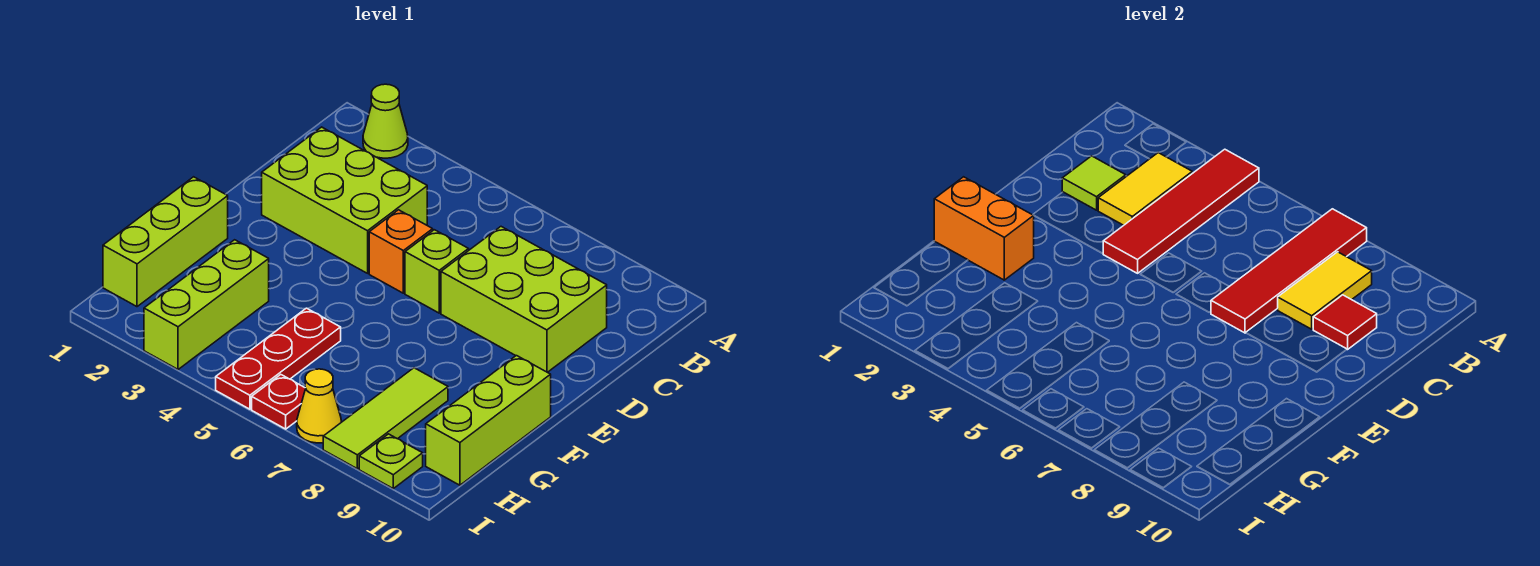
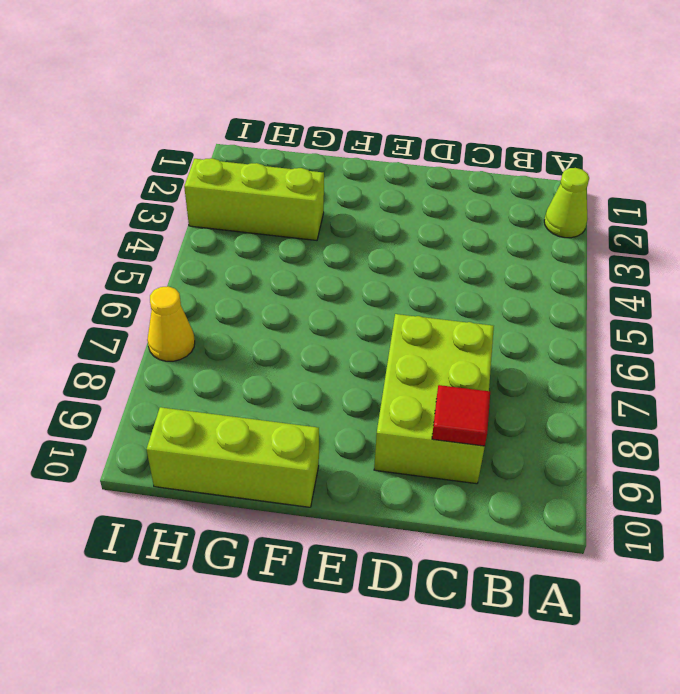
none -> lime 2x3 brick [262,127,427,273]
none -> orange 1x1 brick [369,210,433,293]
none -> lime 1x1 brick [405,230,469,313]

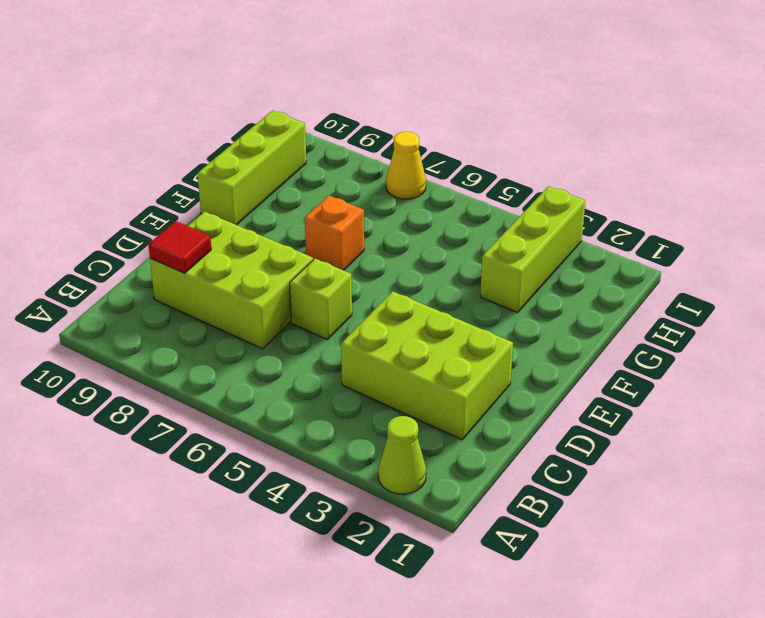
orange 1x1 brick [305,196,364,270] -> orange 1x1 brick moved to [369,210,433,293]
none -> lime 1x3 brick [103,177,228,307]
none -> red 1x3 plate [216,308,341,409]
none -> lime 1x3 tile [323,368,448,469]

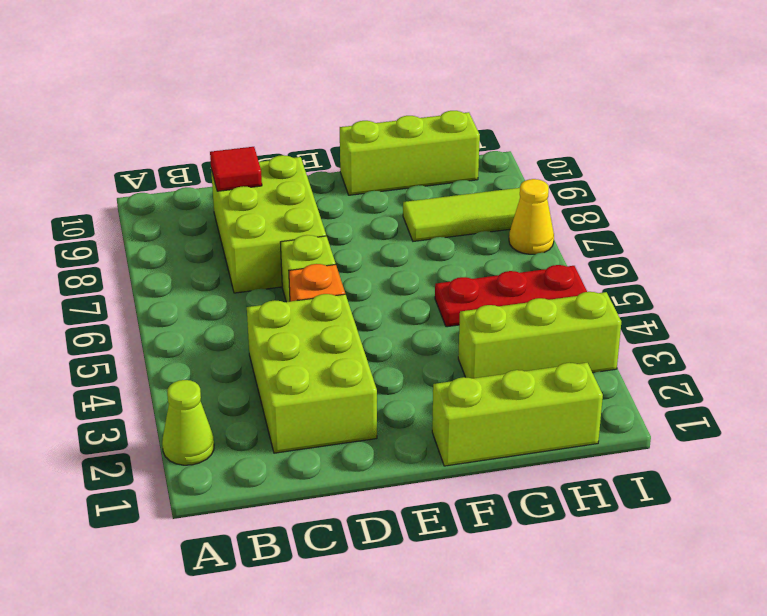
none -> red 1x1 plate [252,375,306,429]
none -> lime 1x1 plate [359,434,423,488]
none -> red 1x4 tile [1103,149,1259,273]

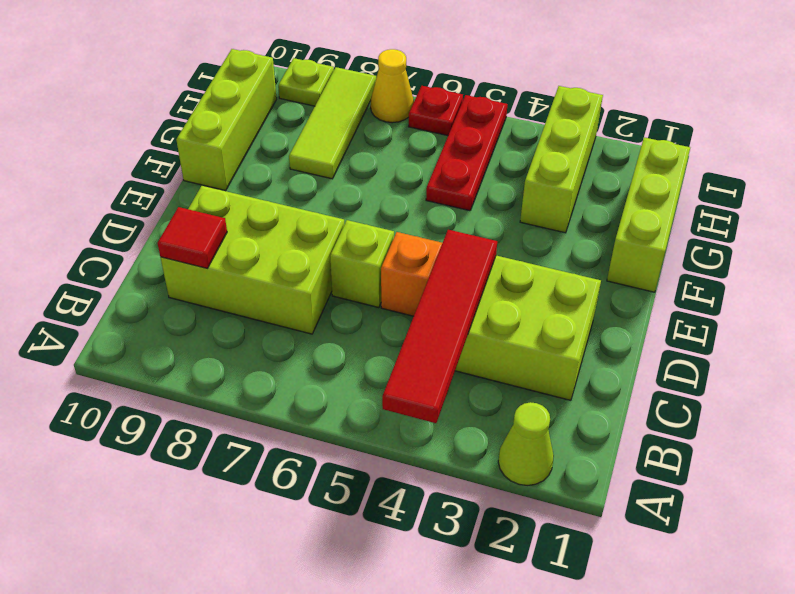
none -> red 1x4 tile [1211,209,1367,333]
none -> yellow 1x2 tile [1098,153,1192,225]
none -> yellow 1x2 tile [1278,252,1372,329]

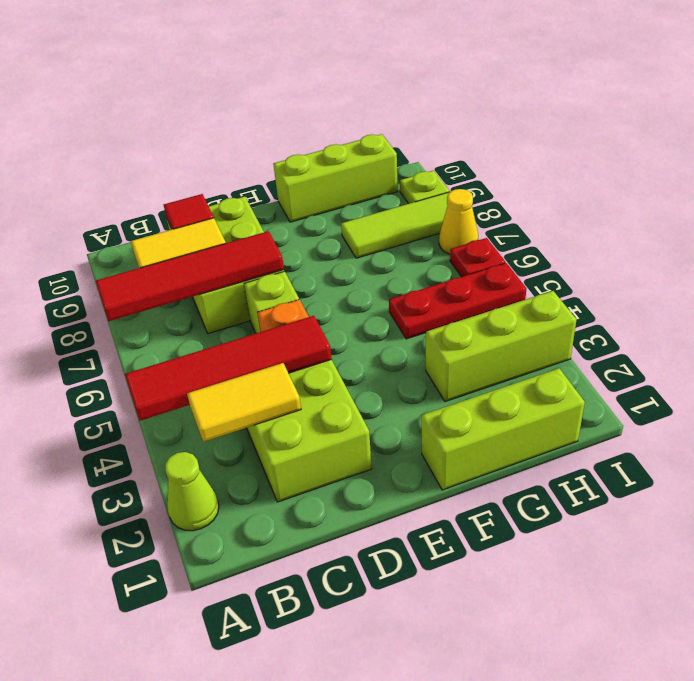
none -> lime 1x1 tile [1062,156,1126,210]
none -> orange 1x2 brick [934,177,1034,280]

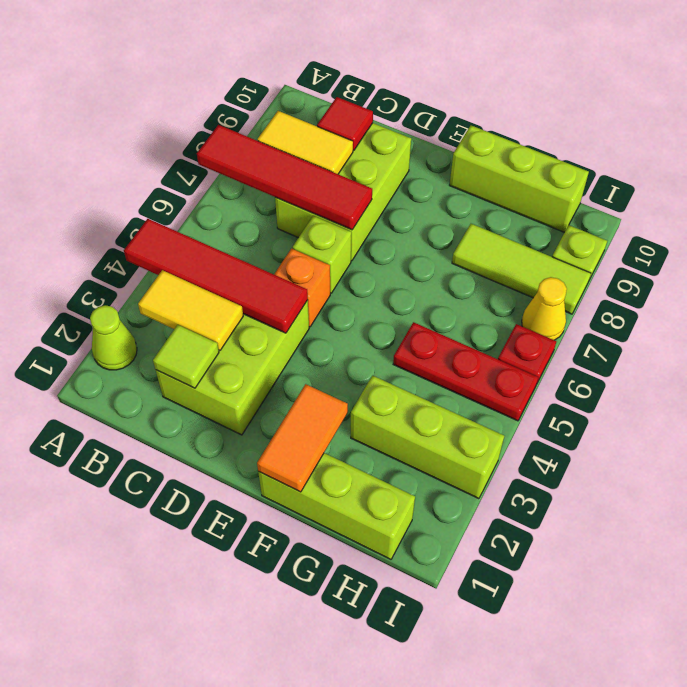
orange 1x2 tile [257,384,348,492] -> orange 1x2 brick [934,177,1034,280]

